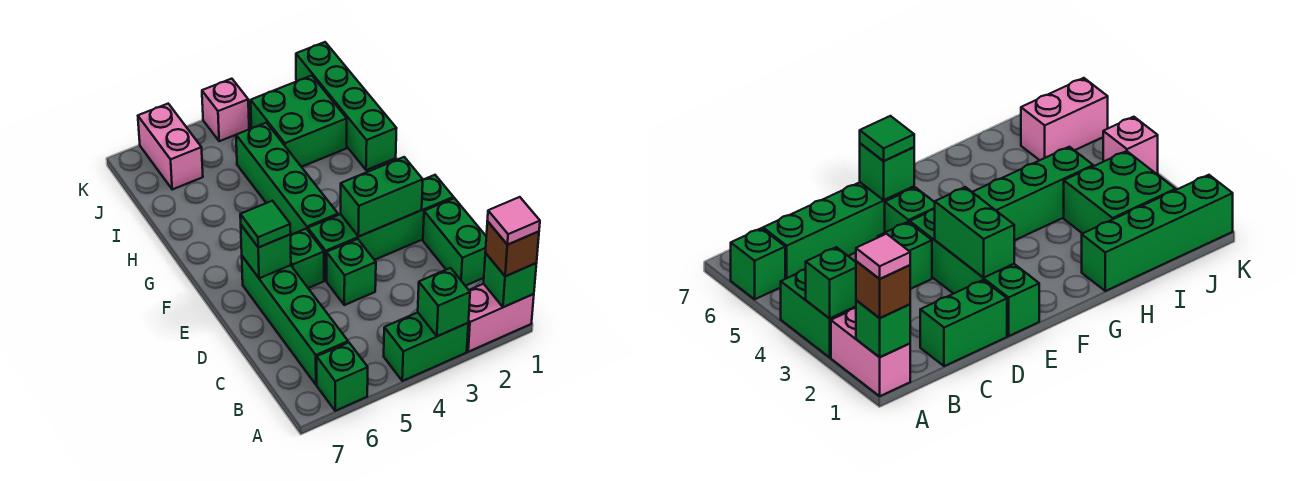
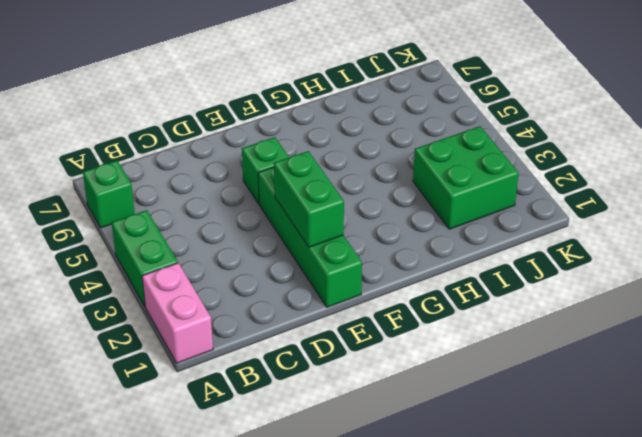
none -> green 1x4 brick [242,256,348,385]
none -> green 1x2 brick [423,198,486,286]
none -> green 1x1 brick [327,239,376,305]

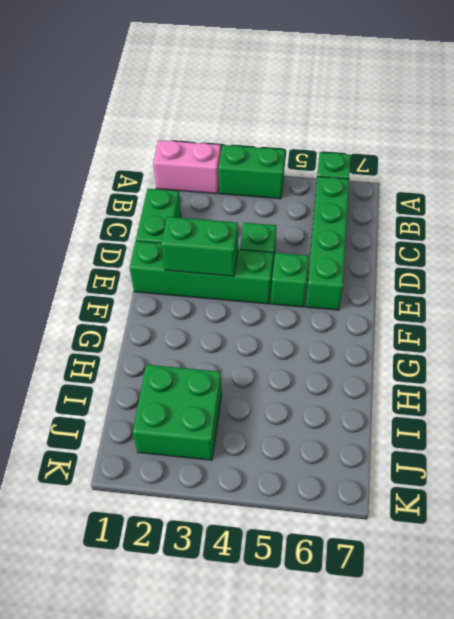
none -> green 1x4 brick [236,123,338,235]
none -> green 1x4 brick [296,42,397,170]
none -> pink 1x2 brick [138,104,203,189]

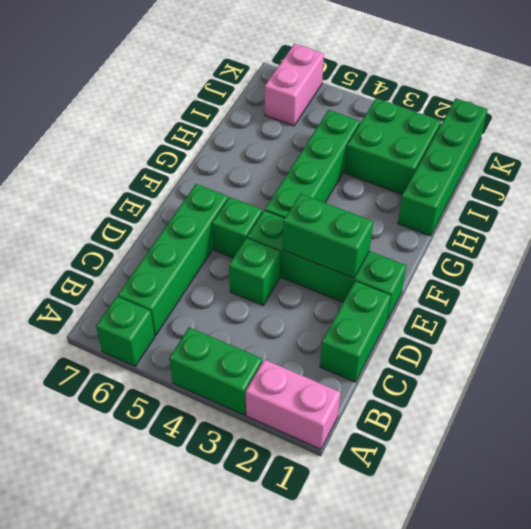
none -> pink 1x1 brick [202,79,249,141]
none -> green 1x1 brick [484,253,537,307]
none -> green 1x1 brick [418,268,470,336]

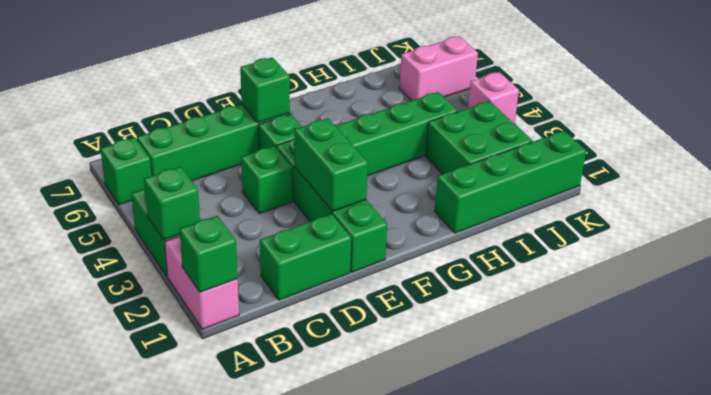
none -> brown 1x1 brick [485,221,539,276]
none -> green 1x1 tile [240,201,291,247]
none -> pink 1x1 tile [488,197,540,245]

